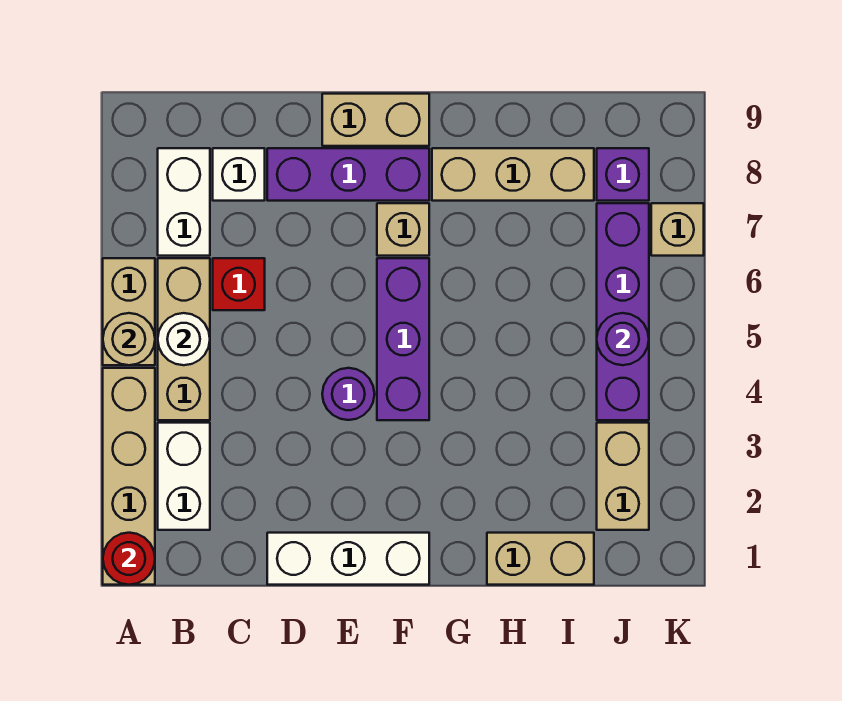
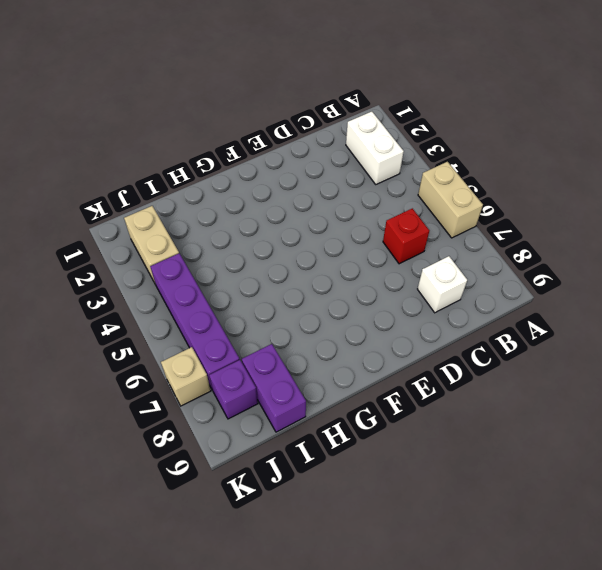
purple 1x2 brick [242,344,306,432] -> tan 1x3 brick [432,148,594,201]
none -> tan 1x4 brick [103,368,155,585]
none -> tan 1x3 brick [158,258,210,420]
none -> white 1x2 brick [158,148,210,256]

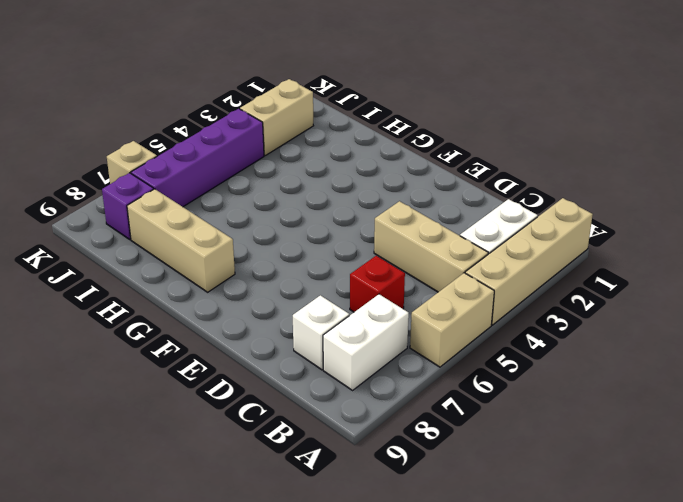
tan 1x3 brick [374,201,488,292] -> tan 1x3 brick turned to [158,258,210,420]
none -> white 1x3 brick [267,533,429,585]
none -> purple 1x3 brick [267,148,429,201]
none -> purple 1x1 round brick [322,368,374,420]

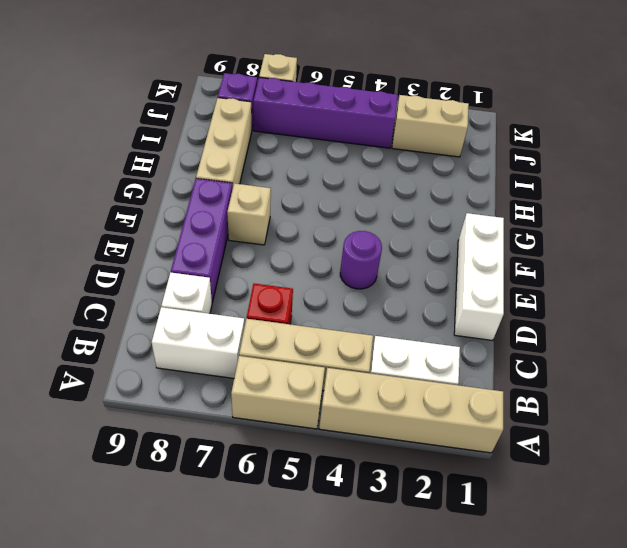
none -> tan 1x2 brick [322,94,429,146]
none -> purple 1x3 brick [377,258,429,420]
none -> tan 1x2 brick [487,533,594,585]

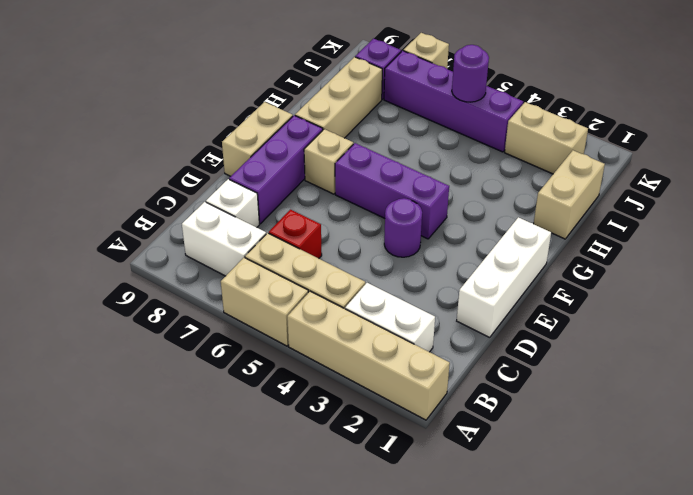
none -> red 1x1 round brick [103,533,155,585]
none -> tan 1x1 round brick [103,313,155,365]
none -> white 1x1 round brick [158,313,210,365]

